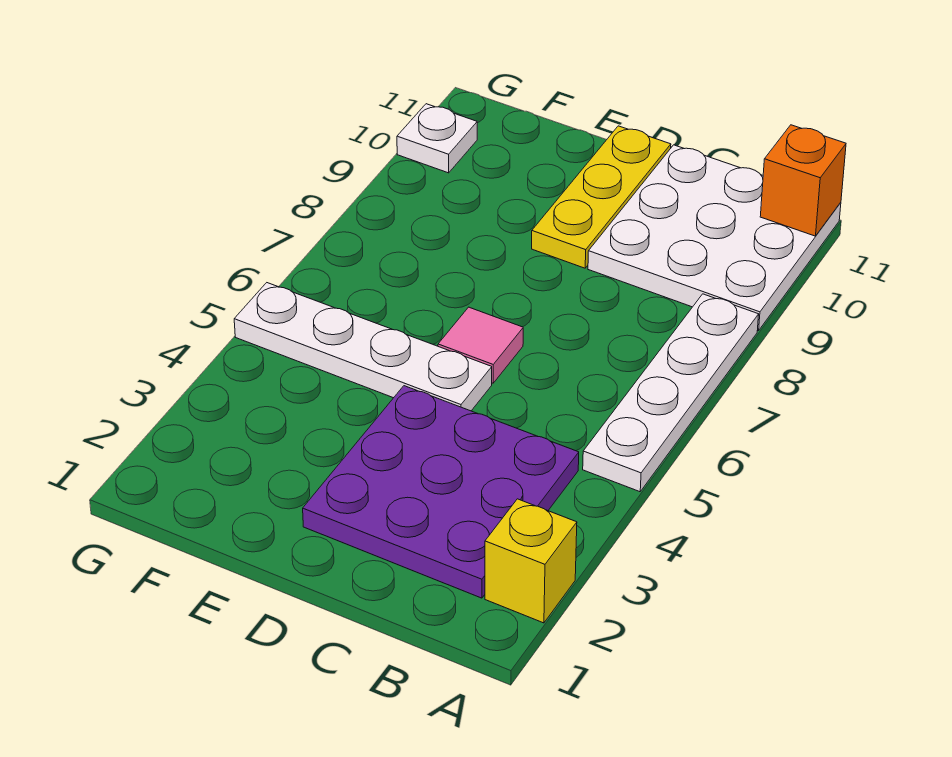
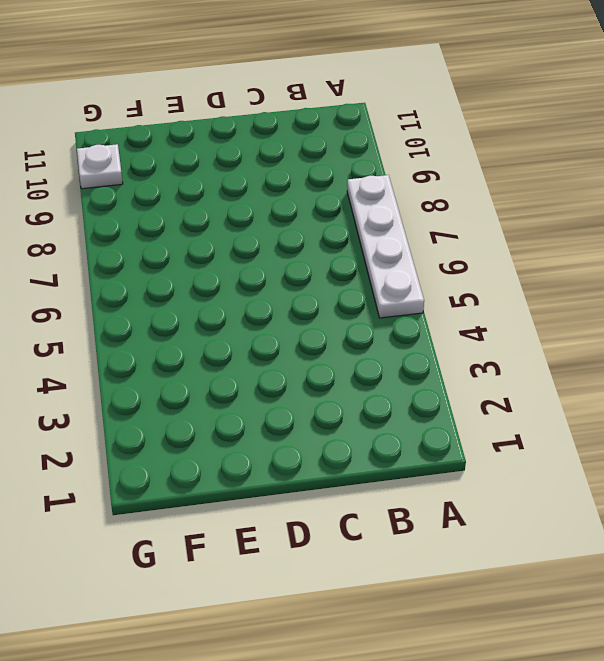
none -> yellow 1x1 brick [485,499,577,623]
none -> white 3x3 plate [588,145,841,331]

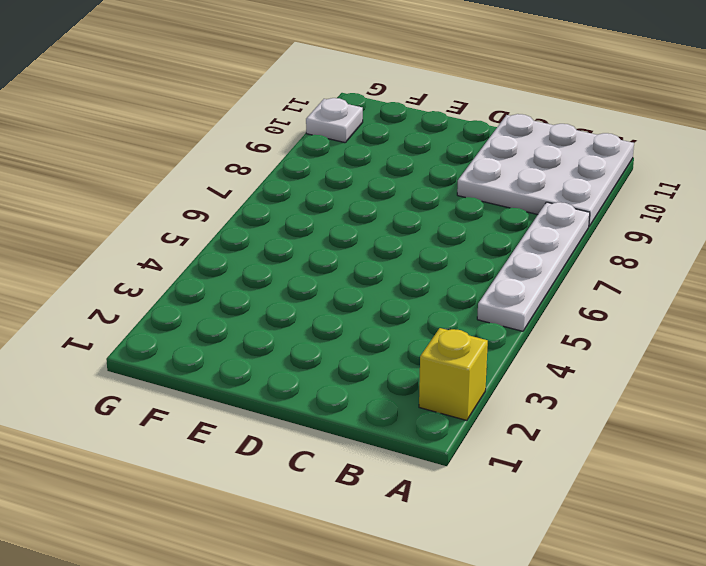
none -> purple 3x3 plate [303,386,579,598]
none -> white 1x4 plate [234,283,492,411]

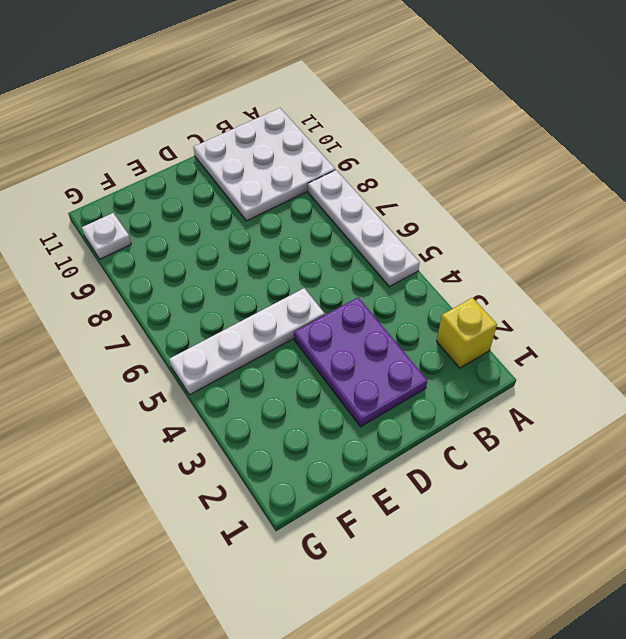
purple 2x3 plate [294,298,427,427] -> purple 3x3 plate [303,386,579,598]
none -> pink 1x1 tile [438,307,523,383]
none -> yellow 1x3 plate [532,126,671,268]

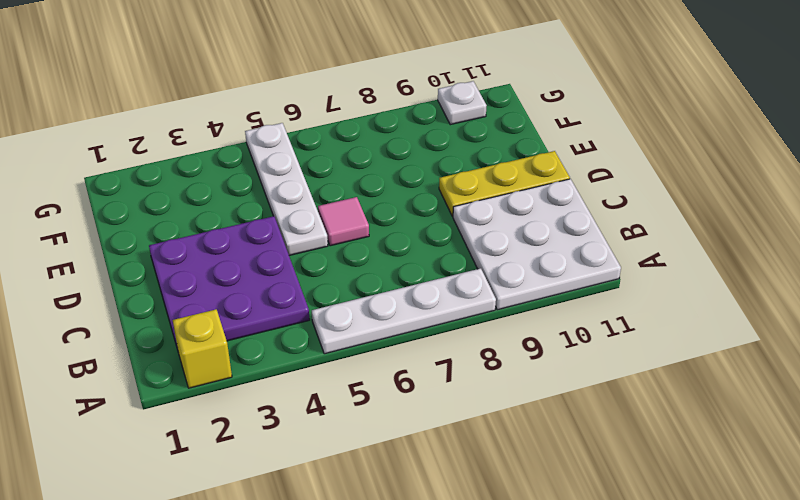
none -> orange 1x1 brick [760,125,846,236]

